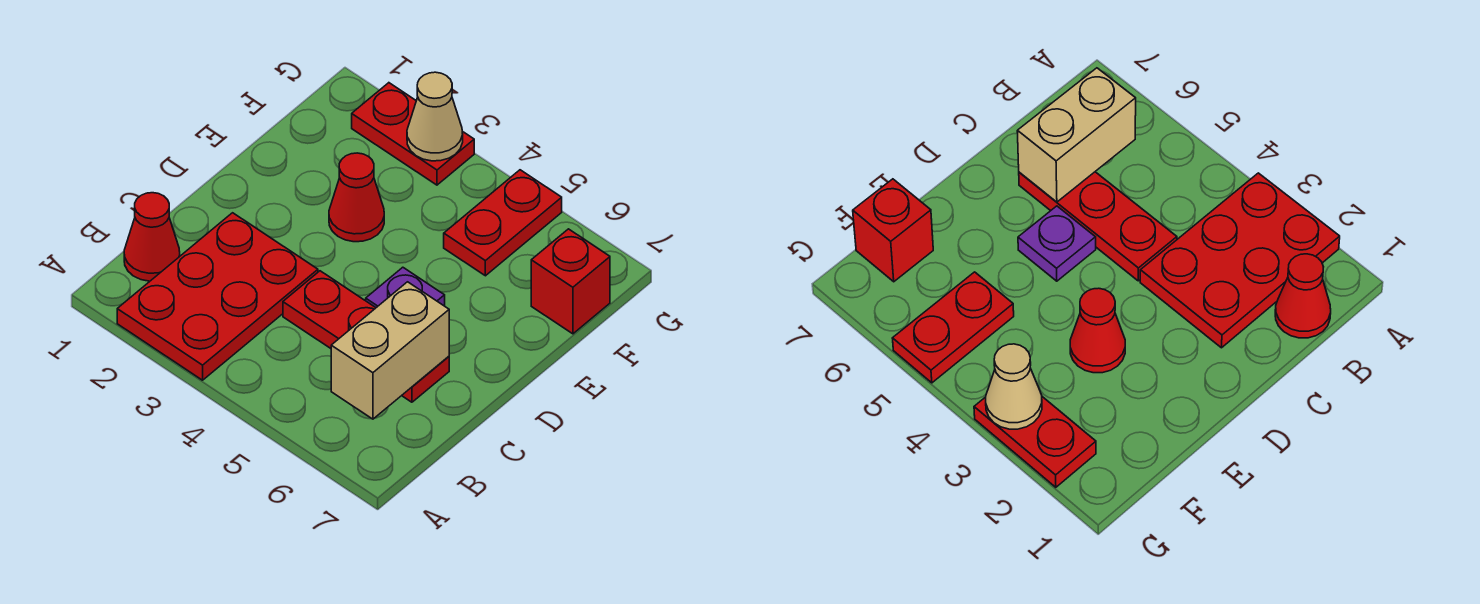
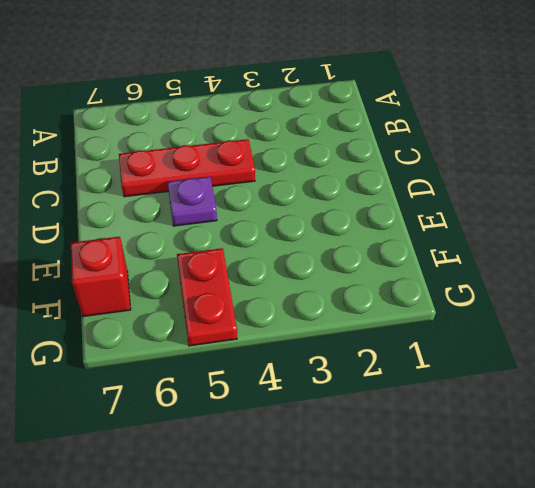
none -> red 2x3 plate [117,213,318,380]
none -> red 1x1 cone [124,193,180,281]

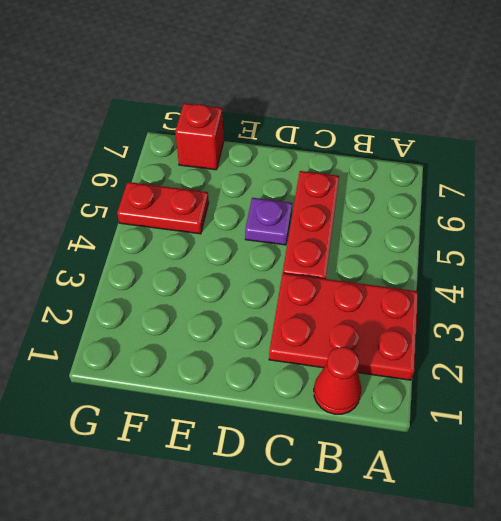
none -> red 1x1 cone [329,153,384,242]
none -> red 1x2 plate [352,83,474,185]

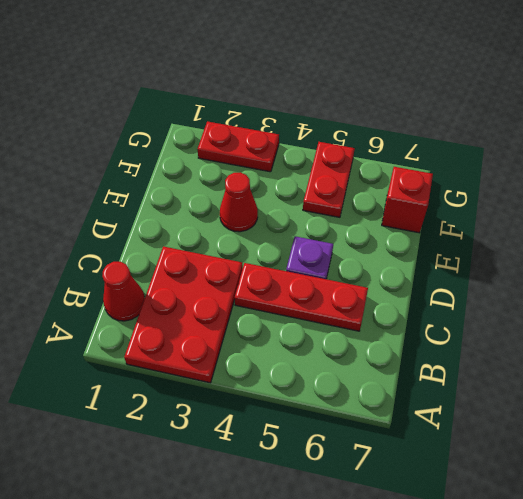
none -> tan 1x2 brick [331,282,449,419]
none -> tan 1x1 cone [407,72,463,161]

